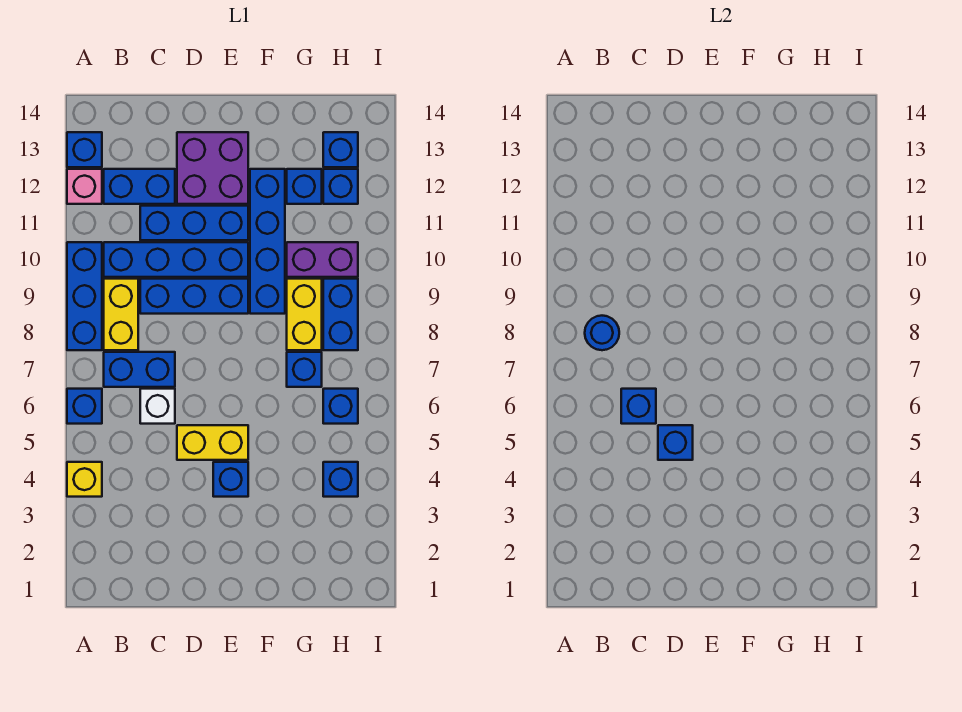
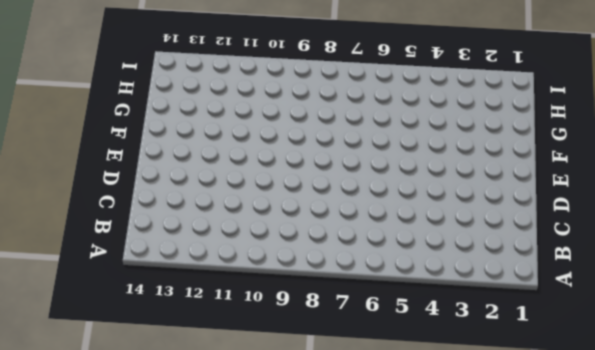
none -> yellow 1x1 brick [67,462,102,497]
none -> blue 1x1 brick [67,389,102,424]
none -> blue 1x3 brick [67,242,102,350]

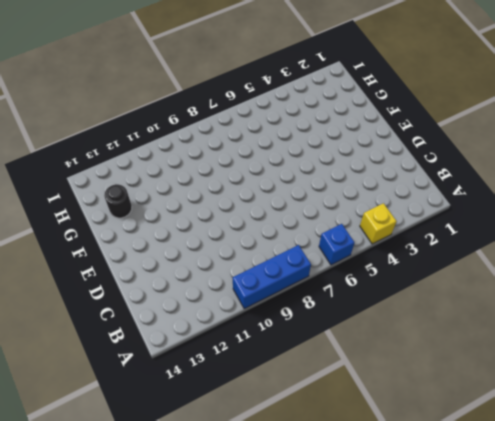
black 1x1 round brick [104,184,132,218] -> none
none -> pink 1x1 brick [67,169,102,204]
none -> blue 1x1 brick [67,132,102,167]
none -> blue 1x2 brick [104,352,175,387]

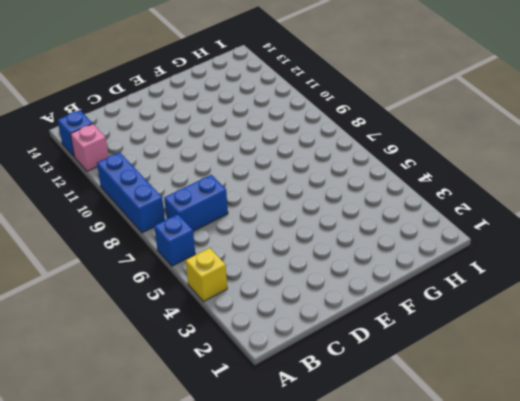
none -> yellow 1x2 brick [104,279,138,350]
none -> blue 1x4 brick [104,242,248,277]
none -> blue 1x2 brick [104,169,175,204]

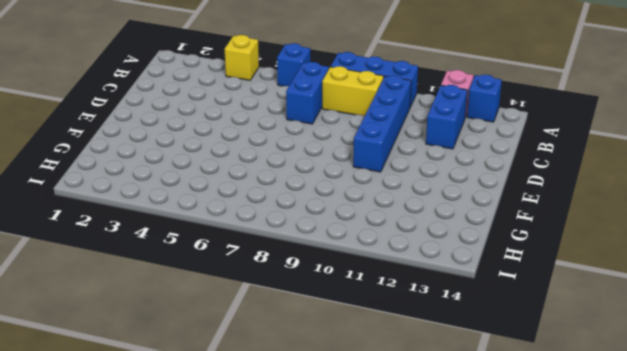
none -> white 1x1 brick [140,389,175,424]
none -> blue 1x3 brick [140,279,248,314]
none -> blue 1x3 brick [140,206,248,240]

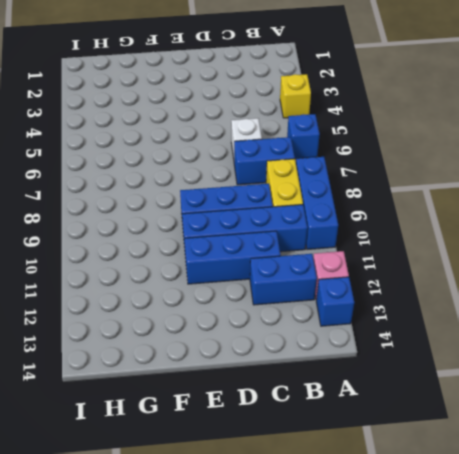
none -> yellow 1x2 brick [177,425,248,460]
none -> purple 2x2 brick [177,132,248,204]
none -> blue 1x1 brick [213,462,248,497]

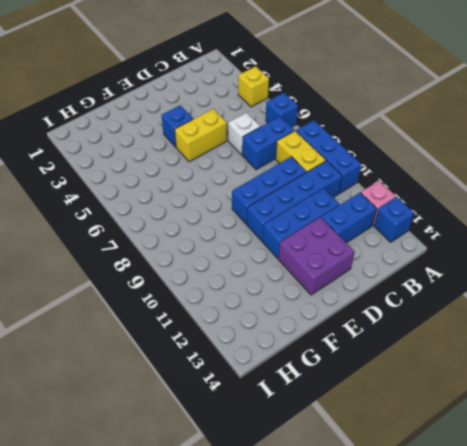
none -> blue 1x4 brick [250,169,285,314]
none -> blue 1x1 brick [287,352,322,387]
none -> yellow 1x2 brick [287,279,322,350]

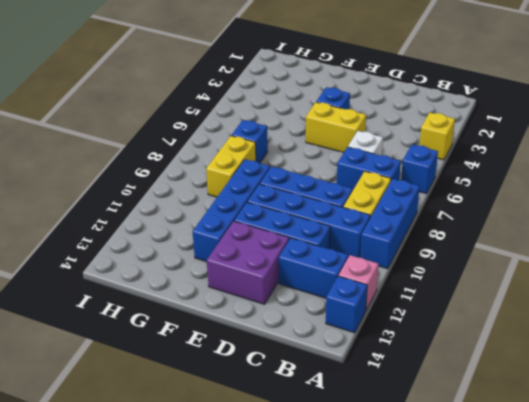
none -> purple 1x2 brick [287,242,358,277]
none -> blue 1x1 brick [287,169,322,204]
none -> blue 1x1 brick [323,462,358,497]

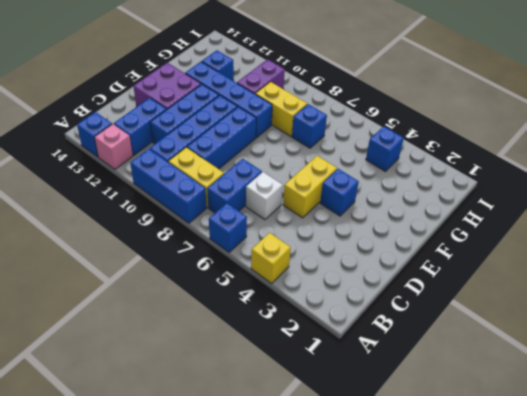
none -> blue 1x1 brick [323,389,358,424]
none -> blue 1x2 brick [323,279,358,350]
none -> blue 1x1 brick [323,169,358,204]

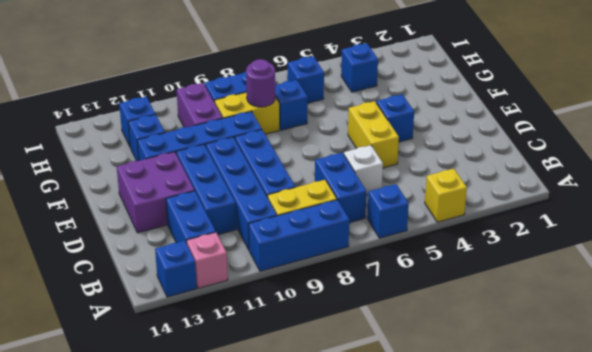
purple 1x1 round brick [246,59,275,107] -> none
none -> blue 1x1 brick [323,132,358,167]
none -> blue 1x1 round brick [585,316,619,350]
none -> blue 1x1 brick [621,389,656,424]

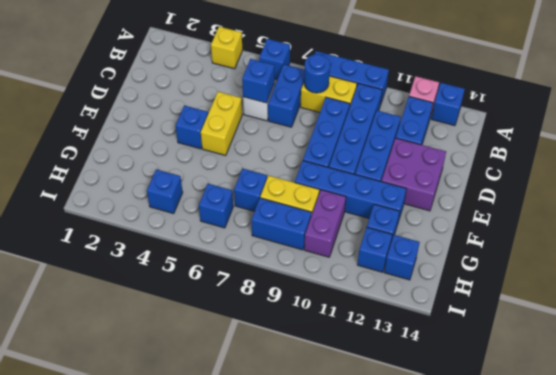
none -> blue 1x1 brick [658,425,693,460]

